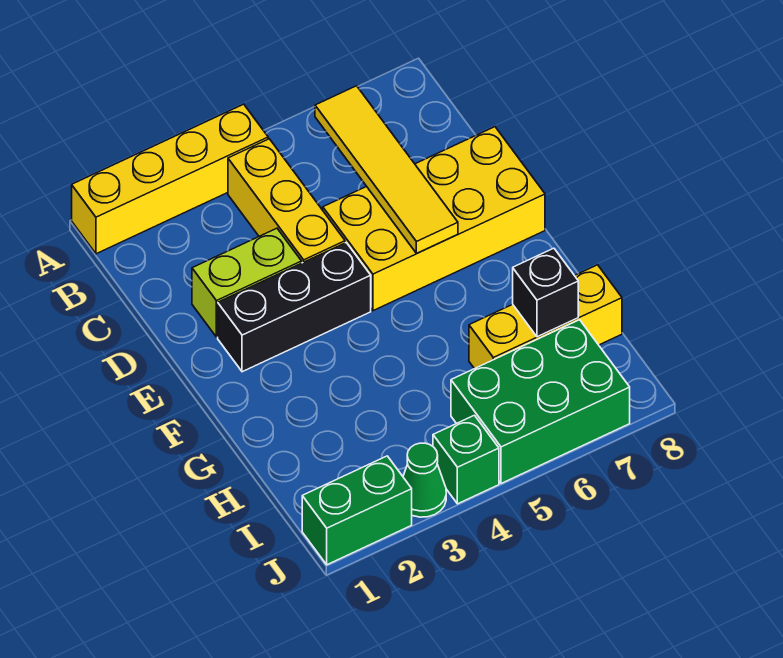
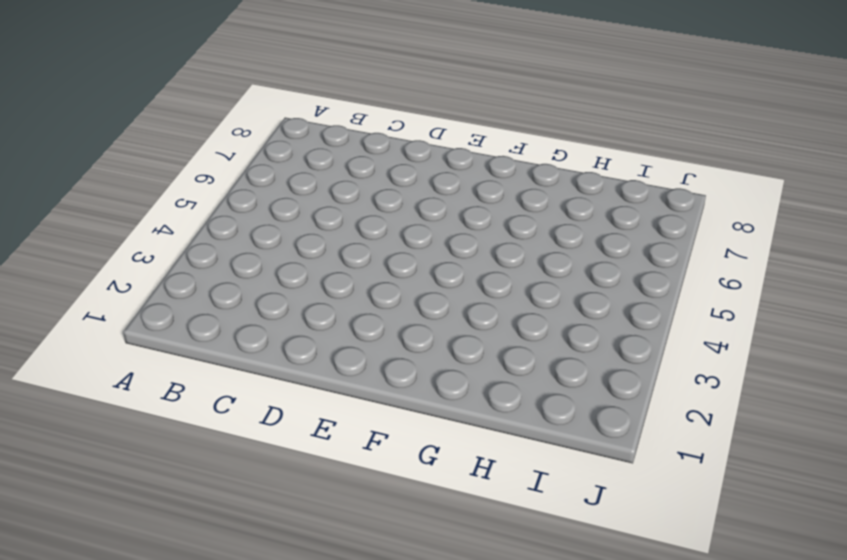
none -> yellow 1x4 brick [72,104,268,254]
none -> yellow 1x3 brick [228,139,345,263]
none -> lime 1x2 brick [192,228,302,337]

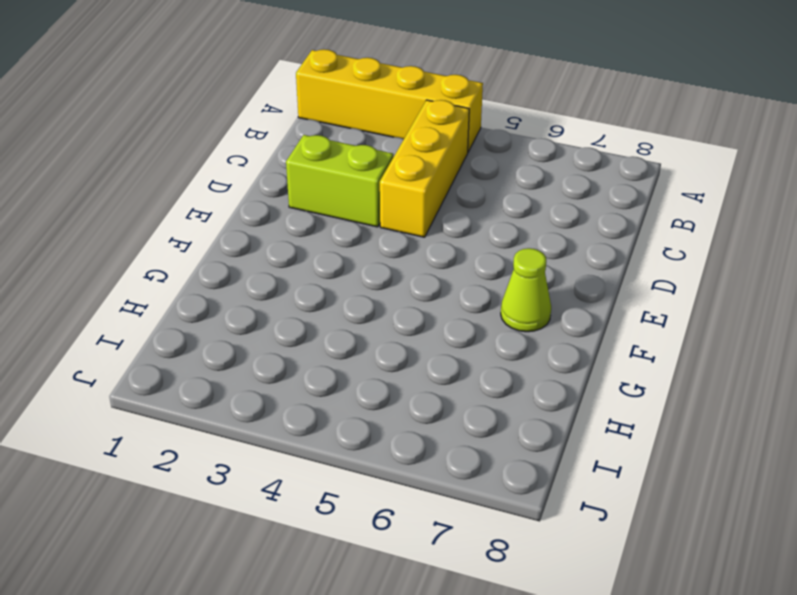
lime 1x1 cone [501,248,551,332] -> none
none -> yellow 2x4 brick [323,127,545,311]
none -> black 1x3 brick [218,243,371,372]
none -> yellow 1x3 brick [469,265,622,369]

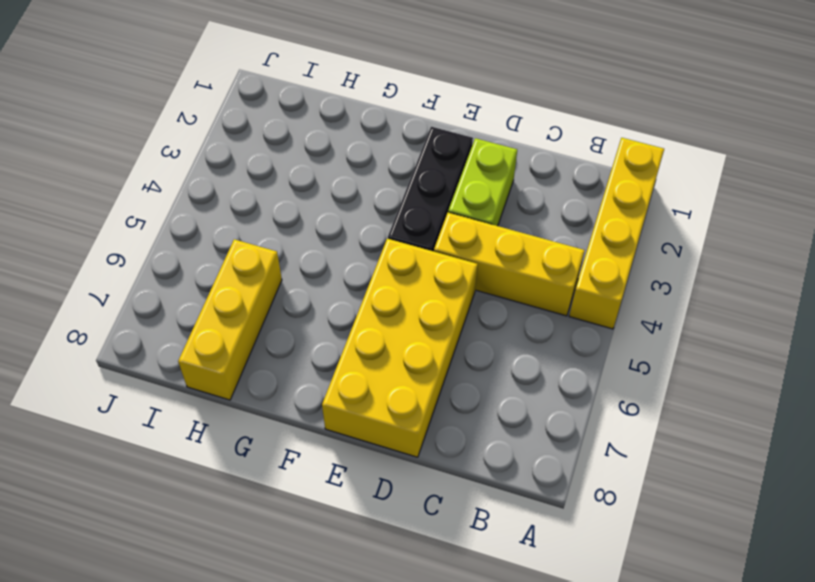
none -> green 2x3 brick [451,320,630,484]
none -> green 1x2 brick [302,456,412,565]
none -> green 1x1 cone [403,443,446,517]

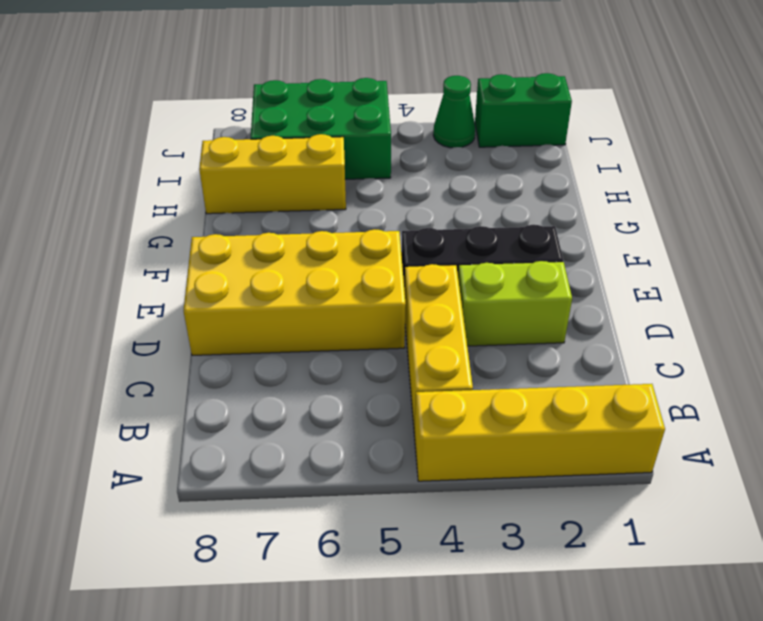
none -> green 1x1 brick [433,415,499,504]
none -> yellow 1x4 tile [315,86,458,253]
none -> black 1x1 brick [513,248,578,337]

